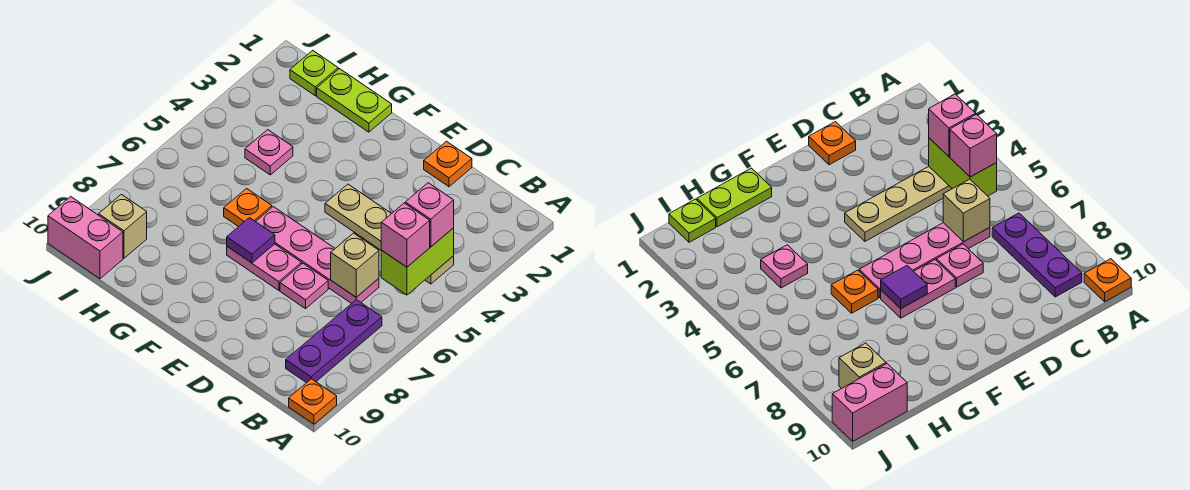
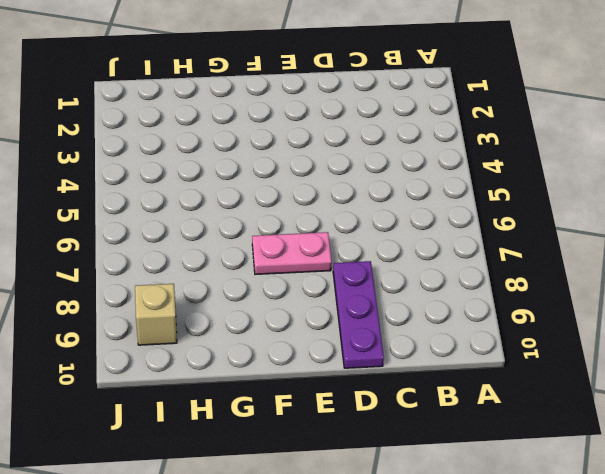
purple 1x3 plate [333,261,384,368] -> purple 1x3 plate moved to [286,300,382,383]
none -> orange 1x1 plate [289,379,337,424]
none -> tan 1x4 plate [325,184,454,284]
none -> pink 1x4 plate [256,207,379,304]

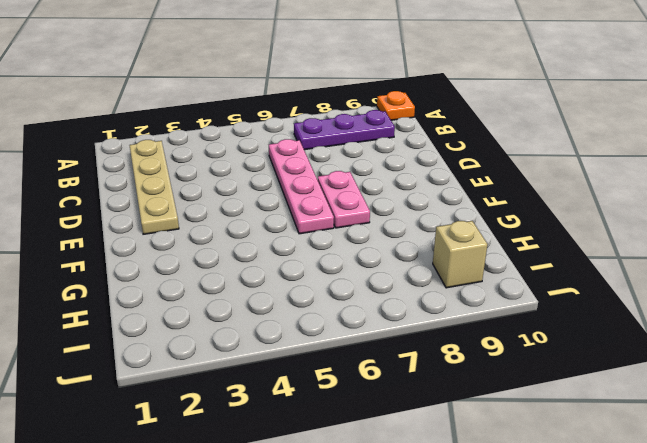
tan 1x4 plate [130,140,179,234] -> tan 1x4 plate moved to [325,184,454,284]
none -> orange 1x1 plate [424,141,472,187]
none -> pink 1x1 plate [280,264,328,309]
none -> lime 1x2 plate [317,69,392,132]

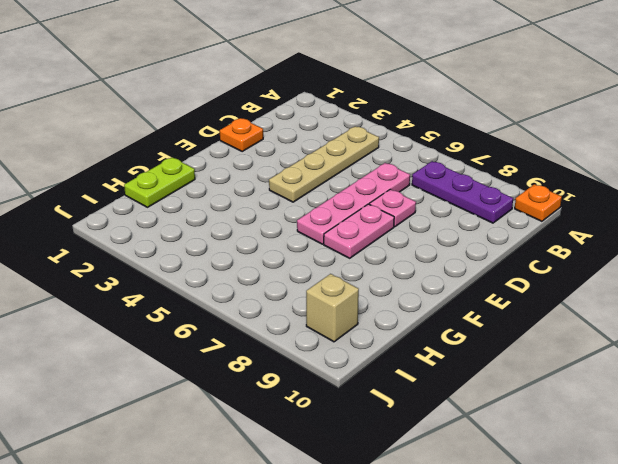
none -> orange 1x1 plate [224,188,272,227]
none -> pink 1x1 plate [245,130,293,175]
none -> lime 1x1 plate [290,51,338,96]

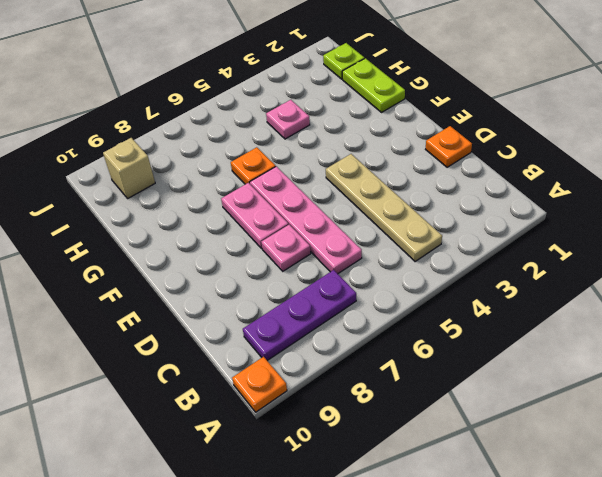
none -> pink 1x2 brick [48,197,123,279]
none -> lime 1x2 brick [381,228,454,295]
none -> tan 1x1 brick [331,233,379,297]

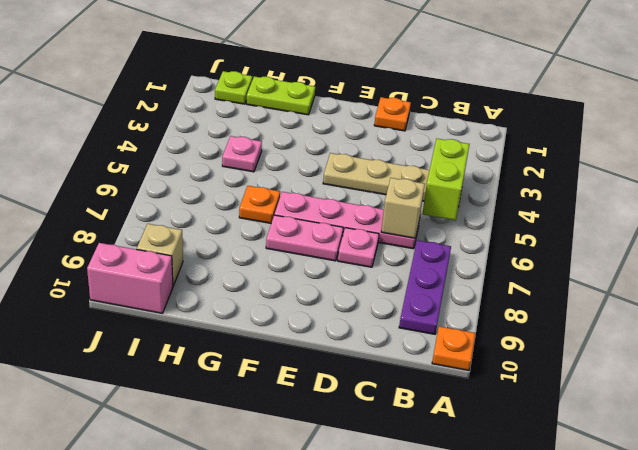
none -> purple 1x1 tile [227,218,275,263]
none -> pink 1x1 brick [405,183,454,247]
none -> pink 1x1 brick [381,203,430,267]

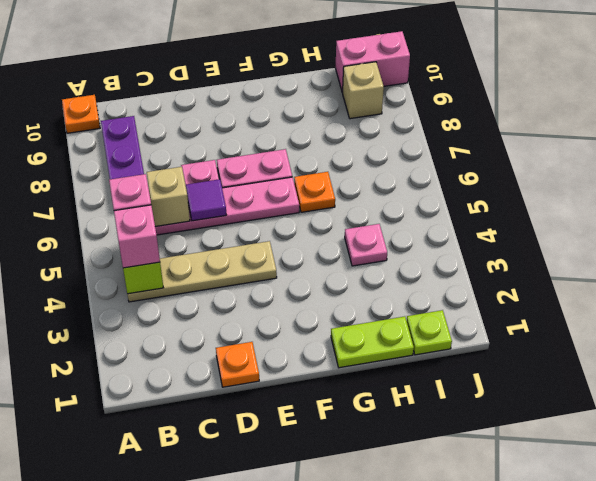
purple 1x1 tile [186,179,226,221] -> purple 1x1 tile moved to [227,218,275,263]

